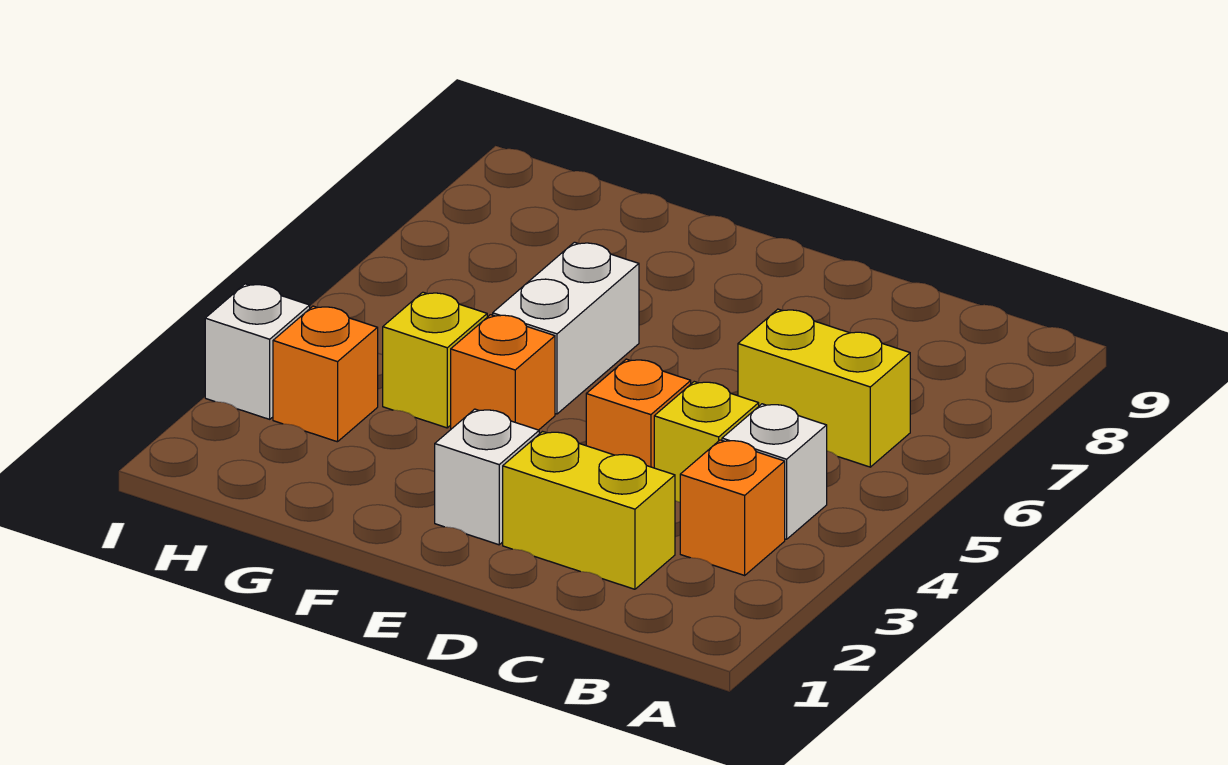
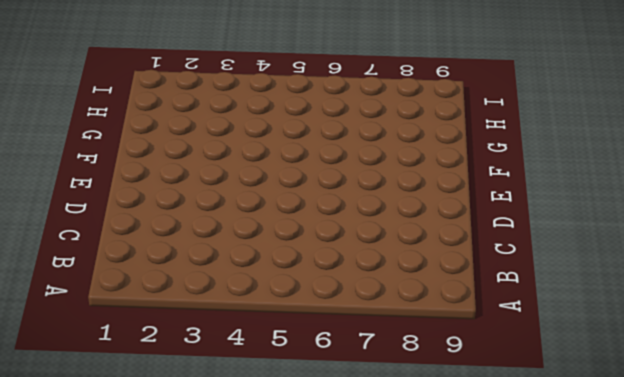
none -> orange 1x1 brick [680,440,785,575]
none -> white 1x1 brick [722,404,827,539]
none -> yellow 1x2 brick [738,309,910,467]

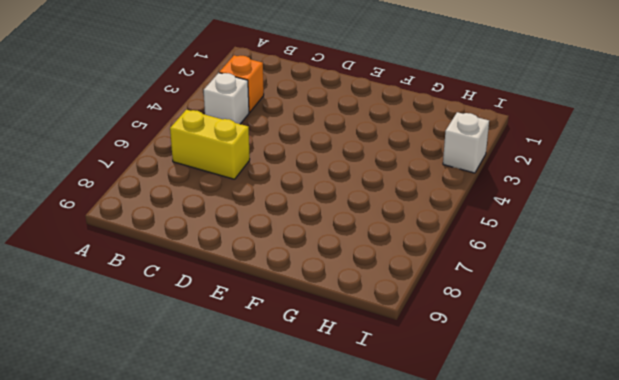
none -> yellow 1x2 brick [503,432,675,589]
none -> yellow 1x1 brick [654,382,759,502]
none -> orange 1x1 brick [586,359,691,468]

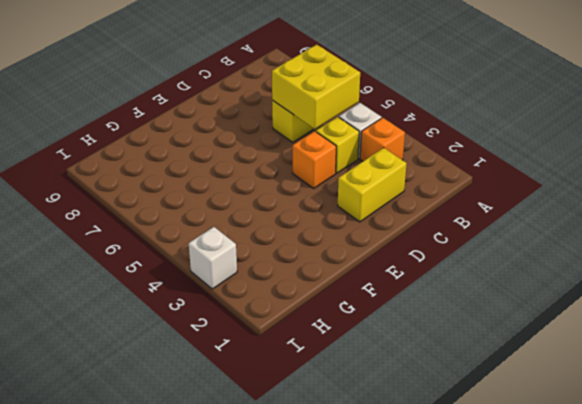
yellow 2x2 brick [272,45,360,129] -> none
none -> white 1x1 brick [435,409,539,545]
none -> orange 1x1 brick [451,315,555,430]
none -> white 1x2 brick [493,242,639,414]

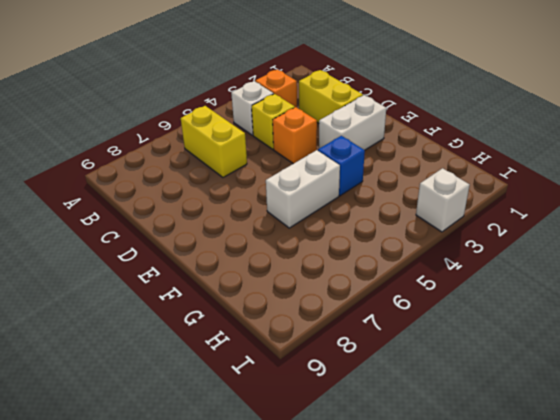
white 1x2 brick [319,95,386,150] -> white 1x1 brick [435,409,539,545]
blue 1x1 brick [318,136,365,196] -> orange 1x1 brick [451,315,555,430]
none -> yellow 1x1 brick [383,292,487,428]
none -> orange 1x1 brick [273,306,378,442]

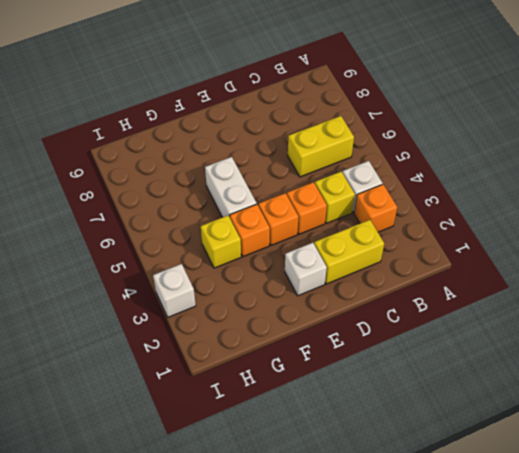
orange 1x1 brick [259,193,299,245] -> orange 1x1 brick moved to [273,306,378,442]

